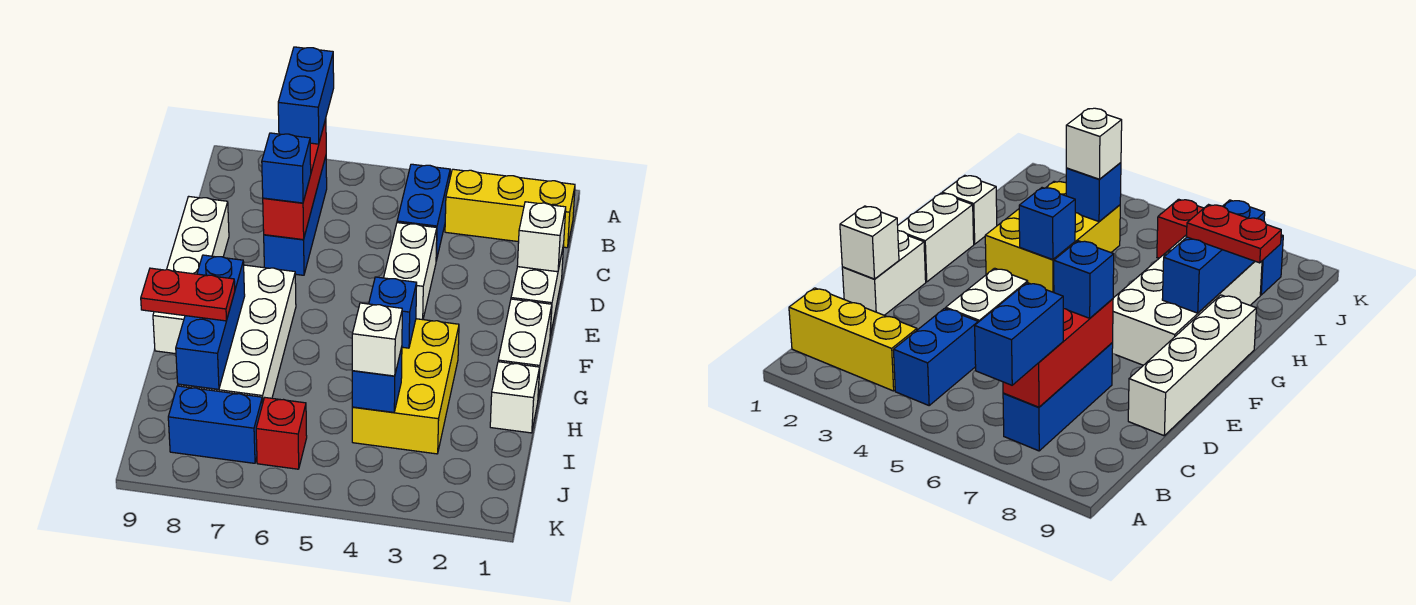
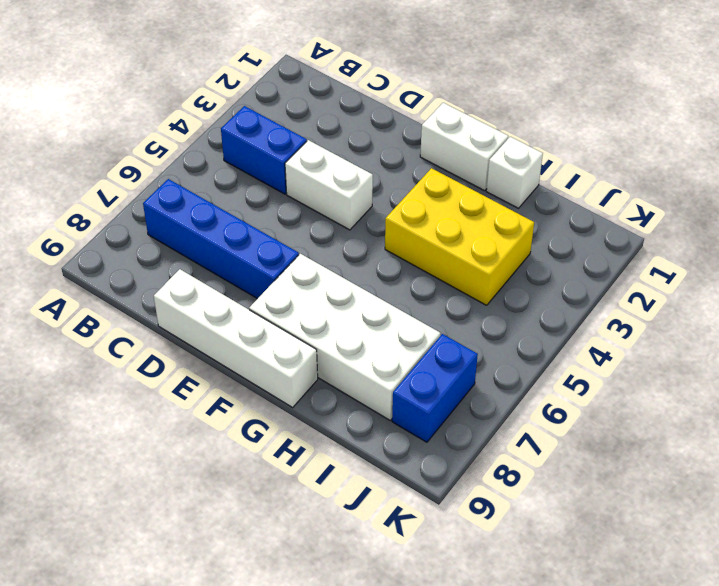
blue 1x4 brick [143,179,299,299] -> blue 1x3 brick [264,157,327,275]
none -> yellow 1x3 brick [445,169,575,248]
none -> white 1x2 brick [511,245,564,336]
none -> red 1x1 brick [256,398,307,469]

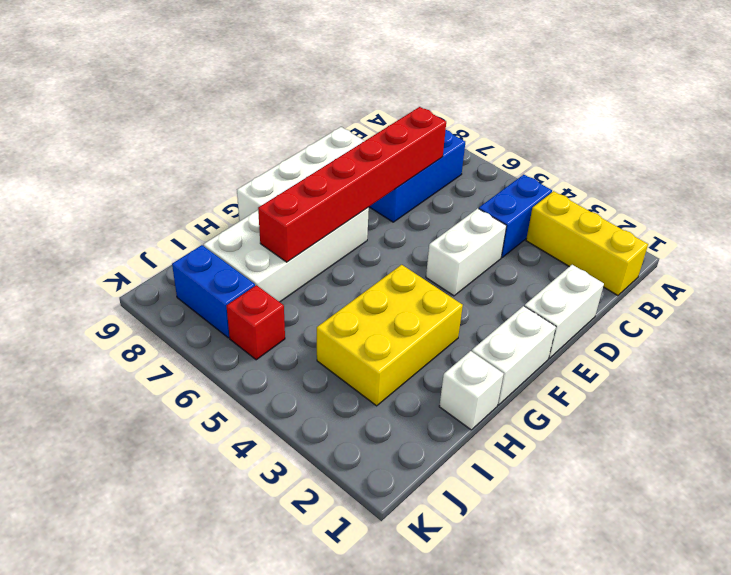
red 1x6 brick [258,107,446,262] -> red 1x3 brick [263,119,326,240]
none -> white 1x1 brick [517,202,566,272]
none -> blue 1x1 brick [369,277,417,348]
none -> blue 1x3 brick [176,255,245,389]

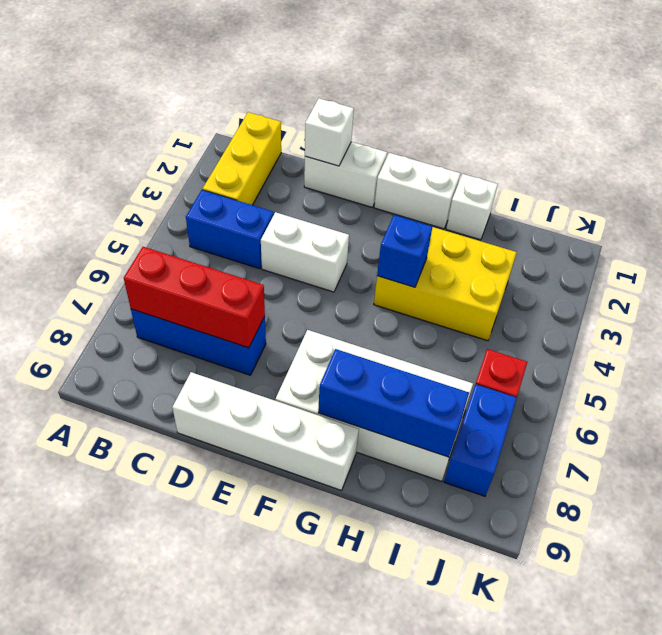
none -> blue 1x1 brick [352,347,402,412]
none -> blue 1x2 brick [278,47,334,144]
none -> blue 1x1 brick [262,133,311,203]

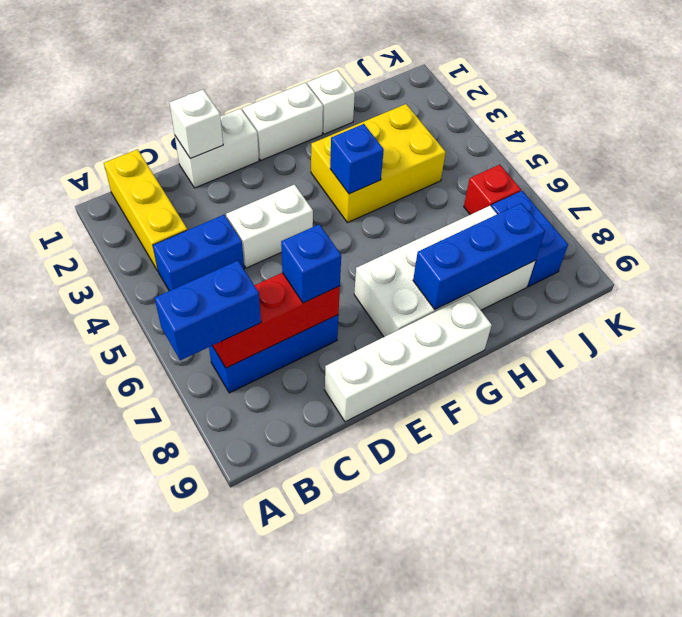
none -> blue 1x1 brick [352,347,402,412]
none -> red 1x2 plate [141,268,235,321]
none -> white 1x1 brick [352,303,402,376]

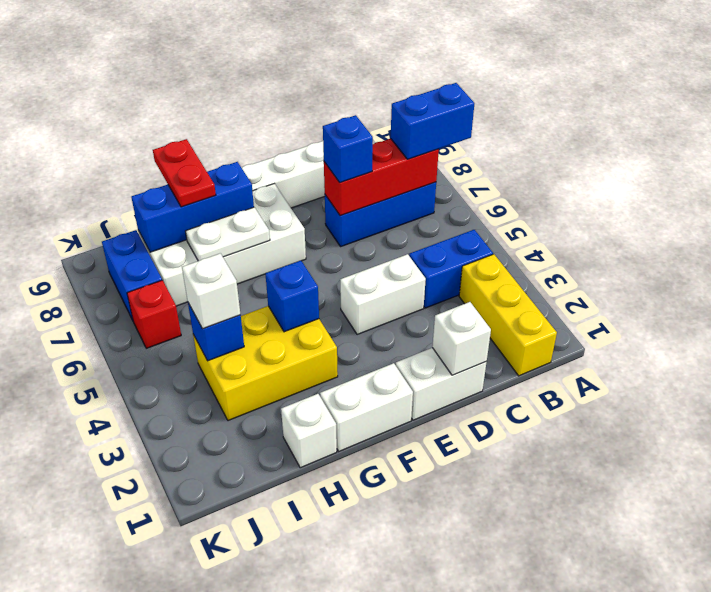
white 1x2 plate [186,207,270,261] -> none

